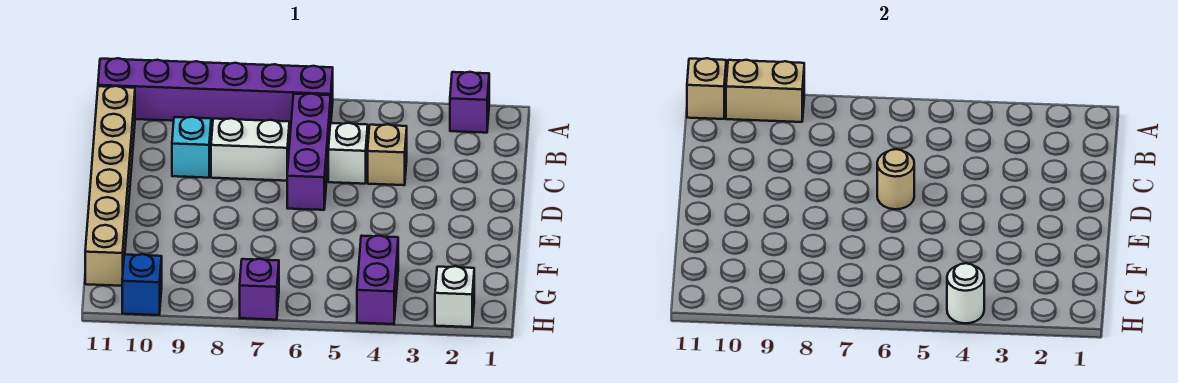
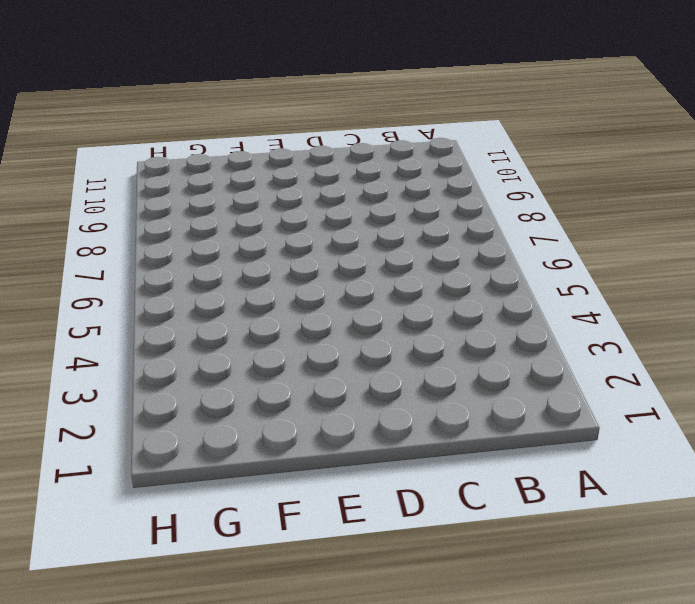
none -> purple 1x1 brick [450,72,489,133]
none -> purple 1x6 brick [98,58,333,125]
none -> purple 1x3 brick [287,94,331,210]

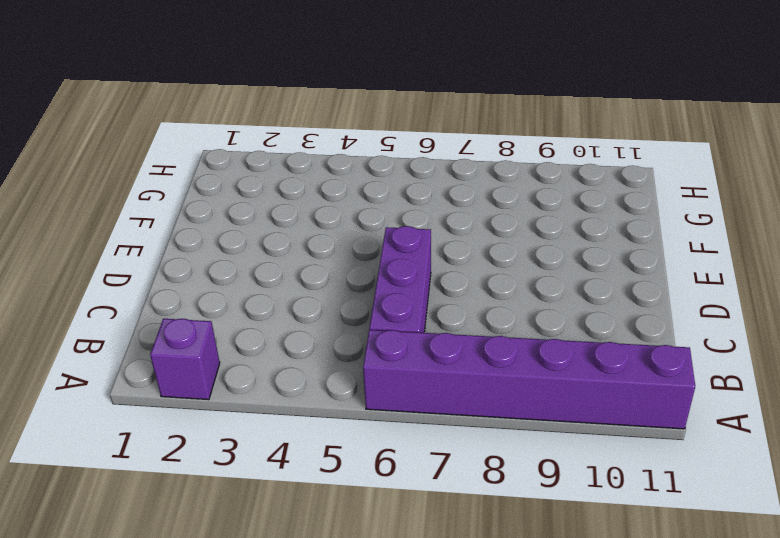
none -> tan 1x6 brick [85,86,135,286]
none -> tan 1x1 brick [368,124,407,185]
none -> white 1x1 brick [328,123,368,184]

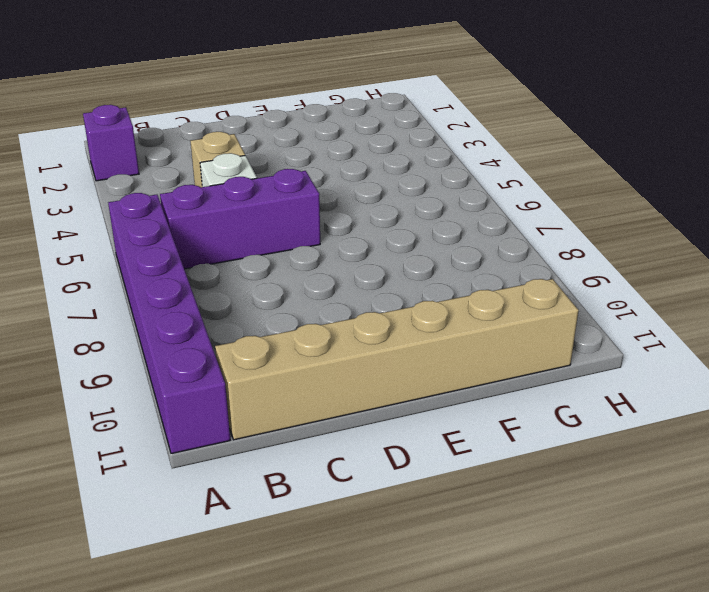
none -> white 1x2 brick [211,118,289,181]
none -> cyan 1x1 brick [172,117,211,178]
none -> purple 1x2 brick [357,236,398,324]

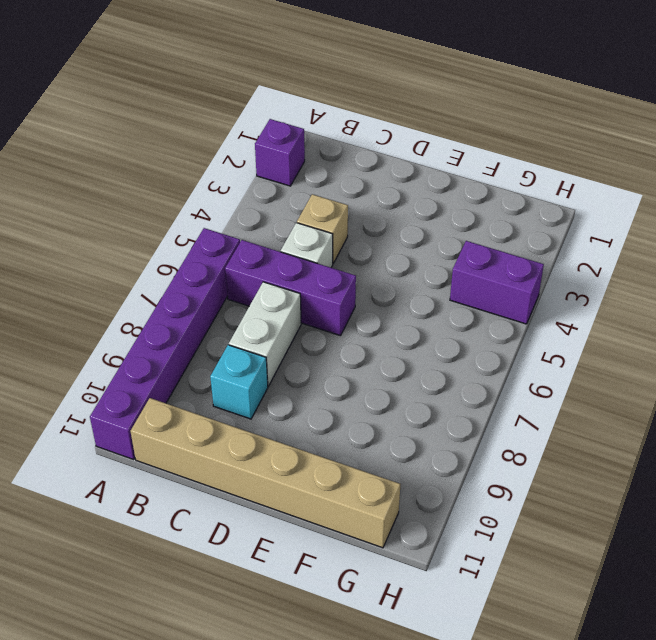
none -> white 1x1 brick [435,266,474,327]
none -> purple 1x1 brick [240,259,279,320]
none -> blue 1x1 brick [122,254,162,315]

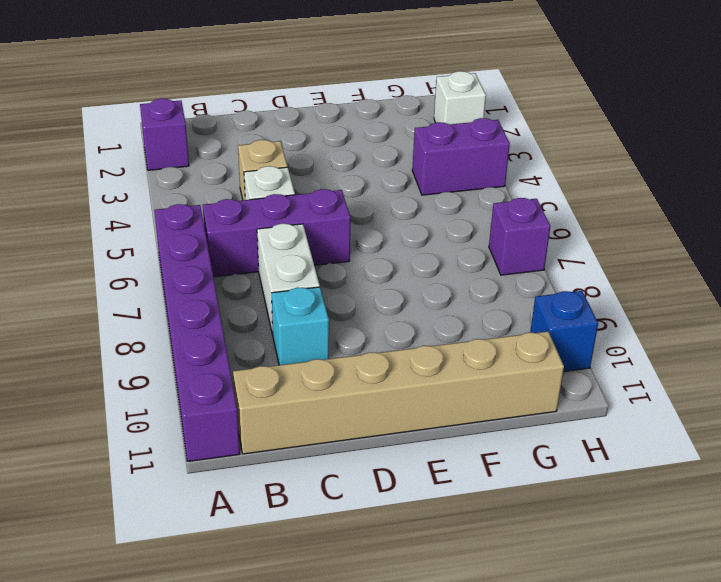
none -> tan 1x2 brick [726,60,804,122]
none -> tan 1x1 brick [687,58,726,119]
none -> tan 1x1 round brick [877,149,914,209]

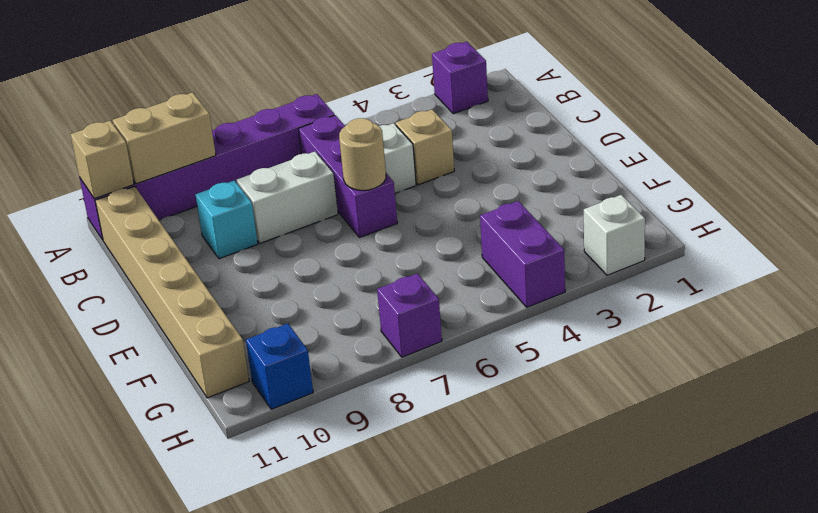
none -> white 1x1 round brick [947,263,984,323]

